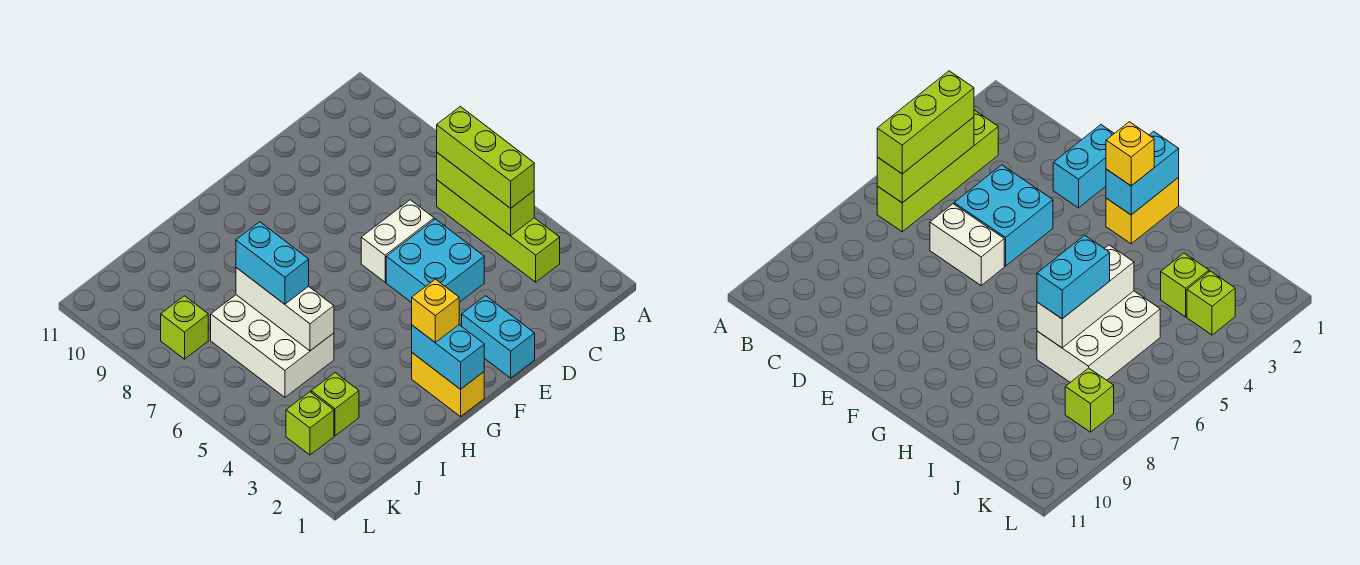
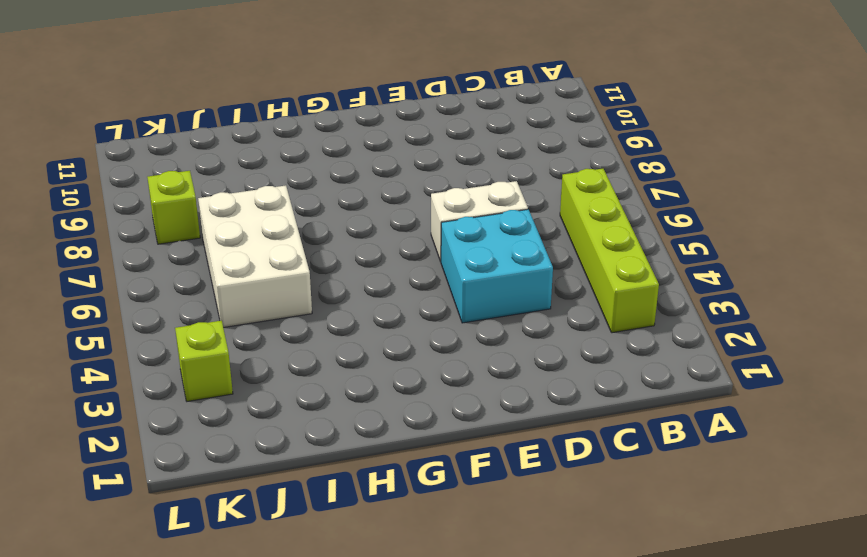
none -> cyan 1x2 brick [462,296,535,378]
none -> yellow 1x2 brick [412,353,484,417]
none -> lime 1x1 brick [311,373,359,436]

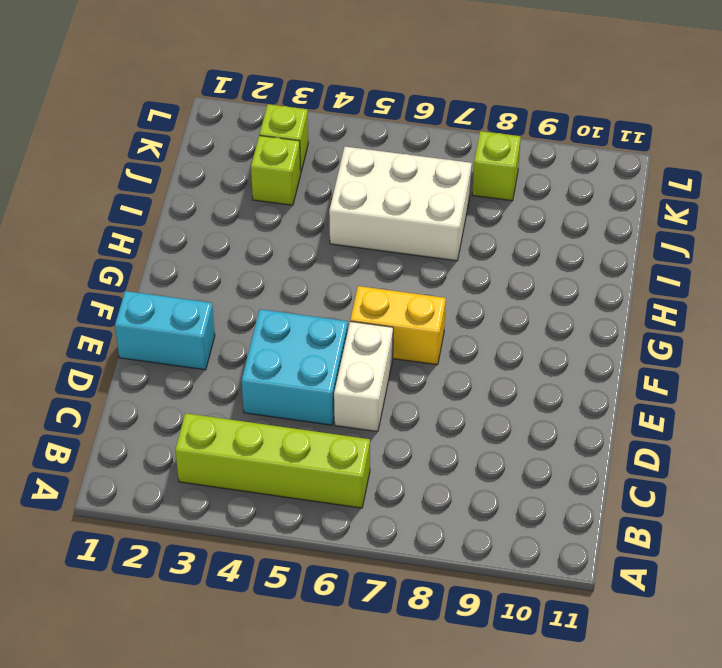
yellow 1x2 brick [350,286,446,365] -> yellow 1x2 brick moved to [412,353,484,417]
none -> lime 1x3 brick [437,153,534,236]
none -> cyan 1x2 brick [412,325,484,389]
none -> white 1x3 brick [236,268,334,351]

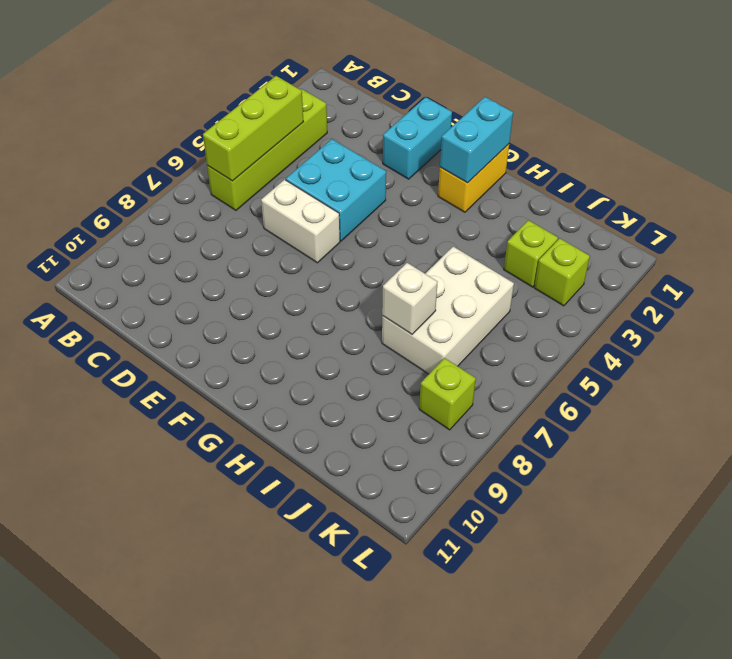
white 1x1 brick [382,263,438,334] -> white 1x3 brick [236,268,334,351]
none -> lime 1x3 brick [437,107,534,208]
none -> yellow 1x1 brick [412,279,459,342]
none -> cyan 1x2 brick [236,222,309,304]

